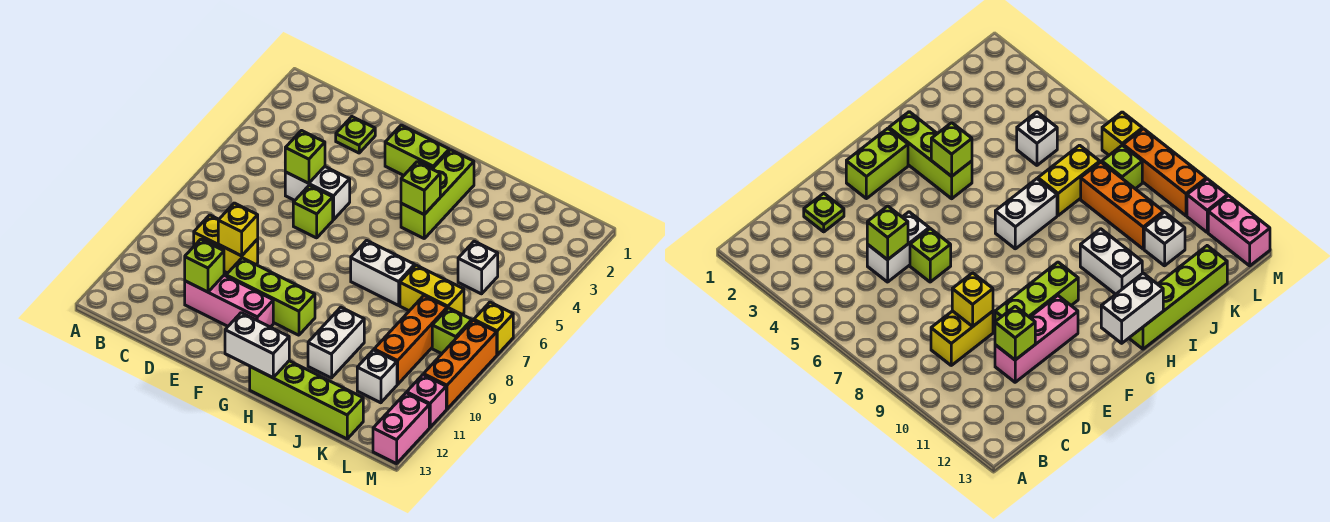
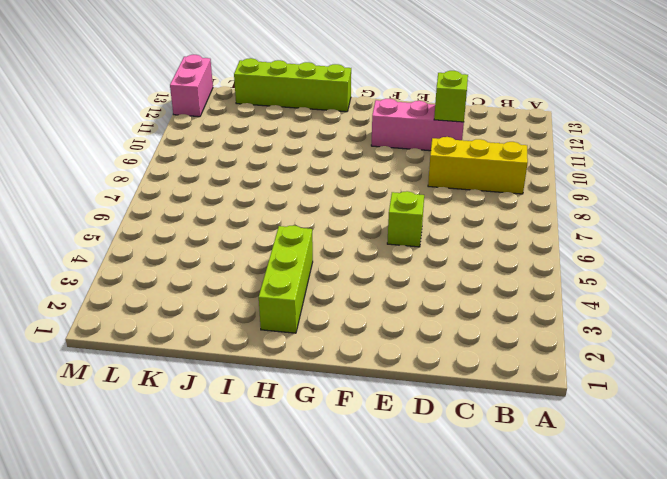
yellow 1x3 brick [428,137,528,194] -> yellow 1x2 brick [194,215,258,273]
none -> lime 1x1 plate [336,117,375,153]
none -> white 1x2 brick [285,167,350,220]
none -> lime 1x3 brick [226,258,315,335]

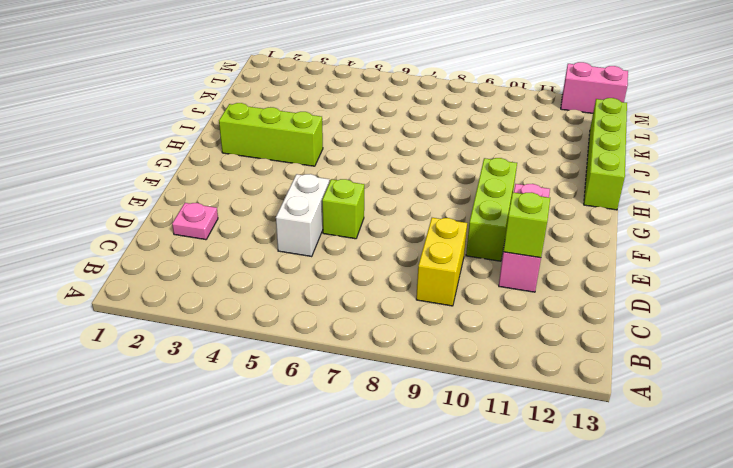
pink 1x1 plate [172,203,218,240] -> lime 1x1 plate [336,117,375,153]
none -> lime 1x2 brick [385,125,449,175]
none -> white 1x2 brick [351,240,415,305]
none -> white 1x2 brick [308,307,364,378]

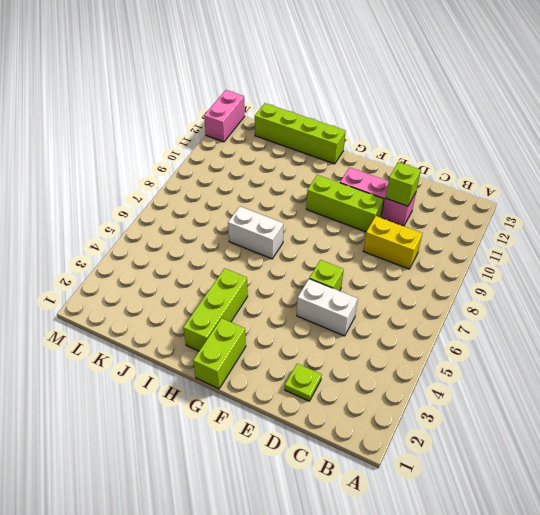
lime 1x2 brick [193,318,246,389] -> lime 1x2 brick turned to [385,125,449,175]
none -> white 1x2 brick [308,307,364,378]
none -> yellow 1x2 brick [400,265,464,315]
none -> white 1x1 brick [458,241,498,294]

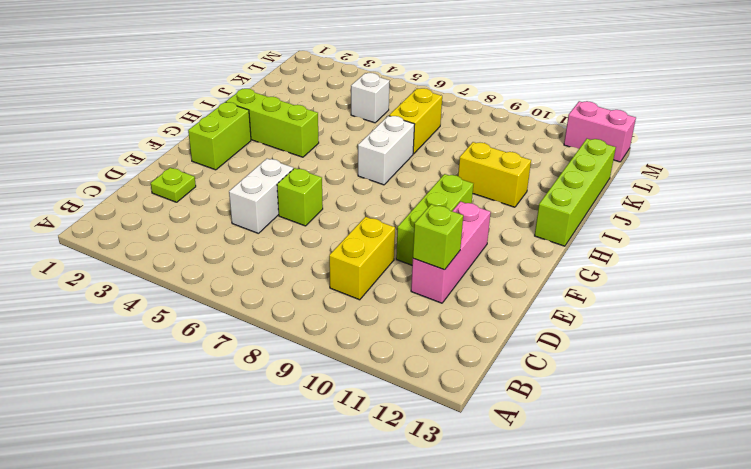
yellow 1x2 brick [458,142,531,207] -> white 1x2 brick [308,307,364,378]
none -> orange 1x3 brick [374,296,447,385]
none -> white 1x1 brick [357,350,397,403]
none -> lime 1x1 brick [432,308,472,354]

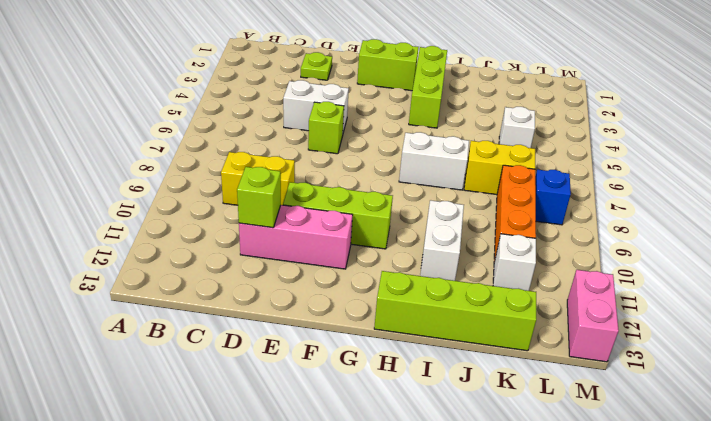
blue 1x1 brick [535,170,571,225] -> lime 1x1 brick [432,308,472,354]
none -> yellow 1x1 brick [474,302,513,355]
none -> orange 1x3 brick [424,320,497,409]
none -> pink 1x1 brick [407,375,446,427]

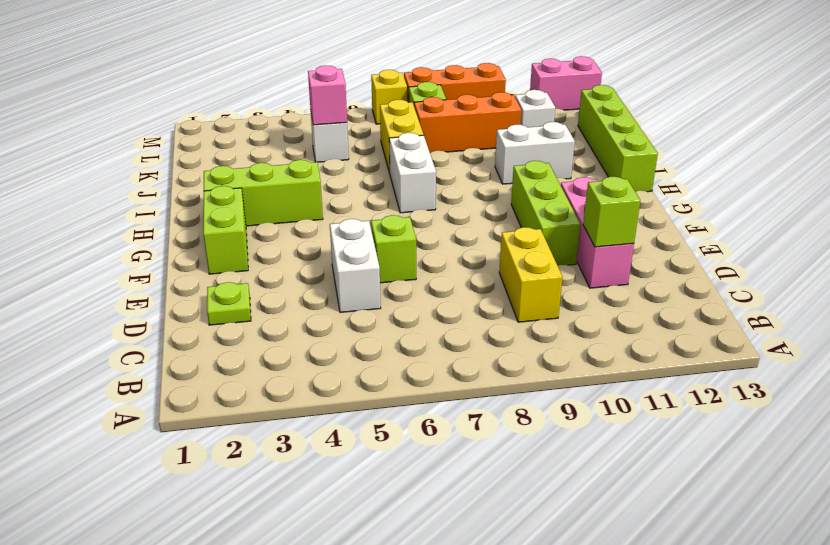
pink 1x1 brick [308,65,347,125] -> pink 1x1 brick moved to [407,375,446,427]
none -> lime 1x1 brick [285,131,325,183]
none -> yellow 1x1 brick [218,203,258,256]
none -> white 1x2 brick [225,313,289,378]

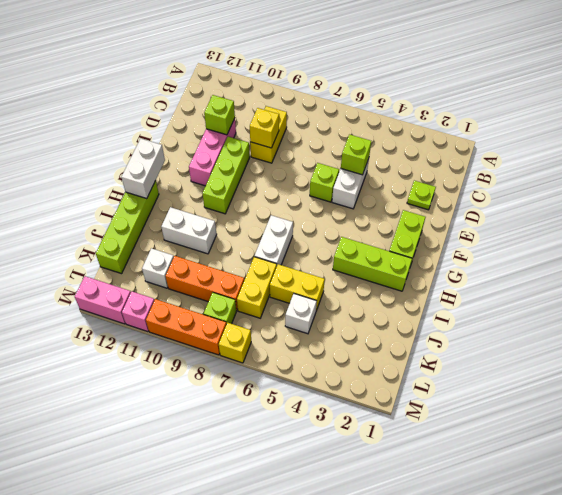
yellow 1x2 brick [270,264,325,311] -> none
none -> lime 1x1 brick [401,162,440,214]

